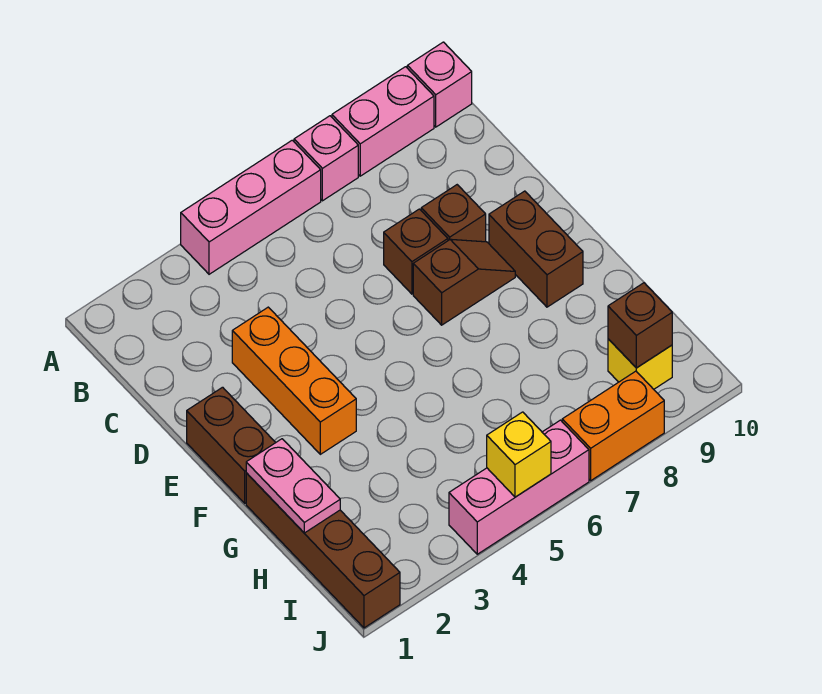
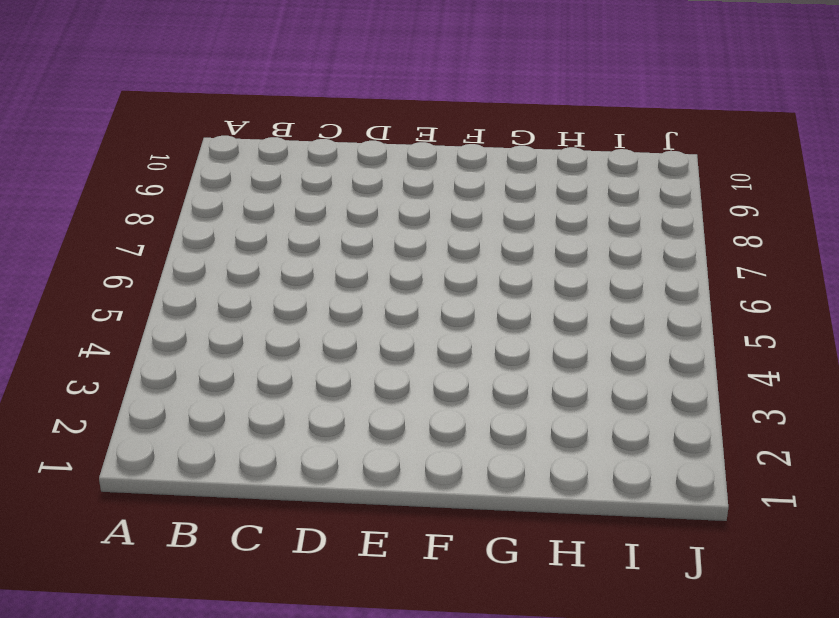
none -> pink 1x3 brick [181,140,321,274]
none -> pink 1x1 brick [294,116,358,201]
none -> pink 1x2 brick [332,67,434,176]

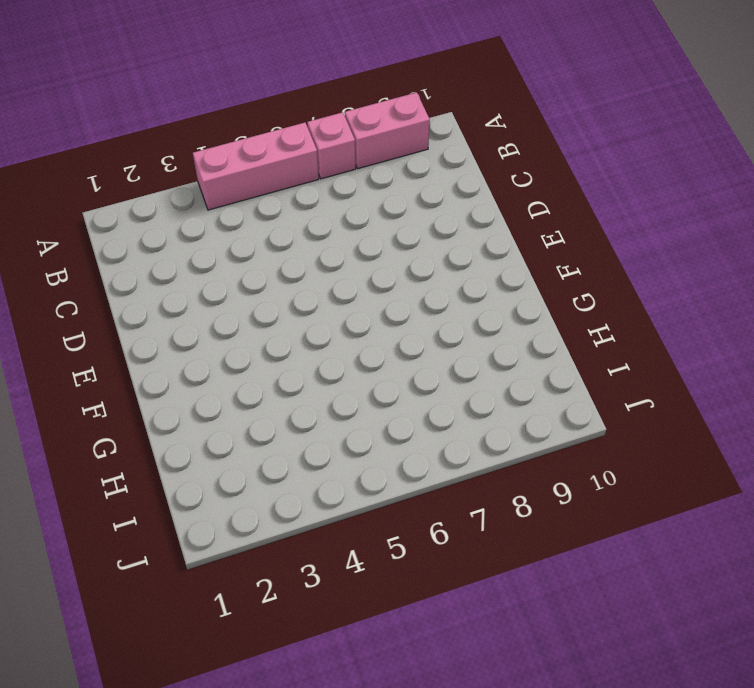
none -> pink 1x1 brick [407,42,472,127]
none -> orange 1x3 brick [232,307,356,454]
none -> brown 1x1 brick [384,209,448,294]

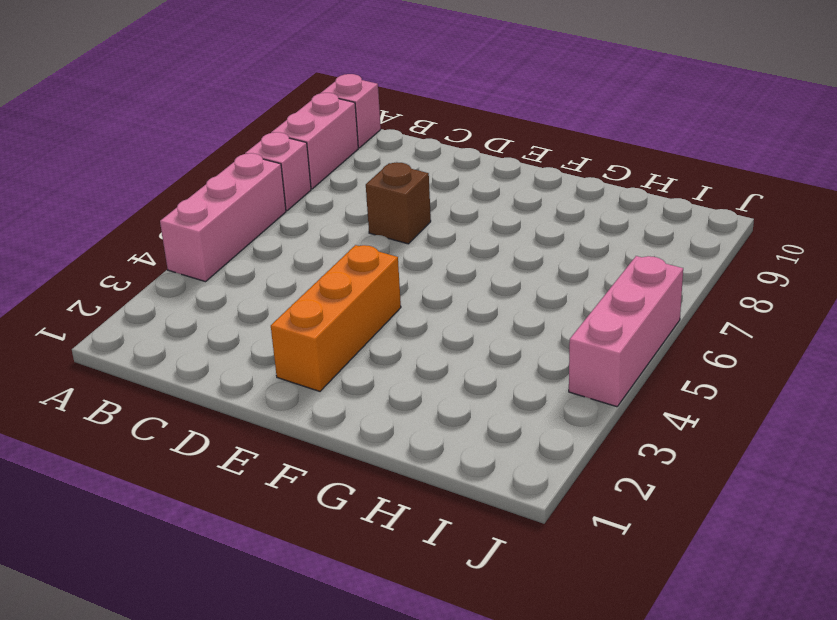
orange 1x3 brick [271,245,401,391] -> orange 1x3 brick turned to [232,307,356,454]
none -> brown 1x1 brick [421,185,486,242]
none -> brown 1x2 brick [187,387,276,503]
none -> brown 1x2 slope [413,239,515,325]

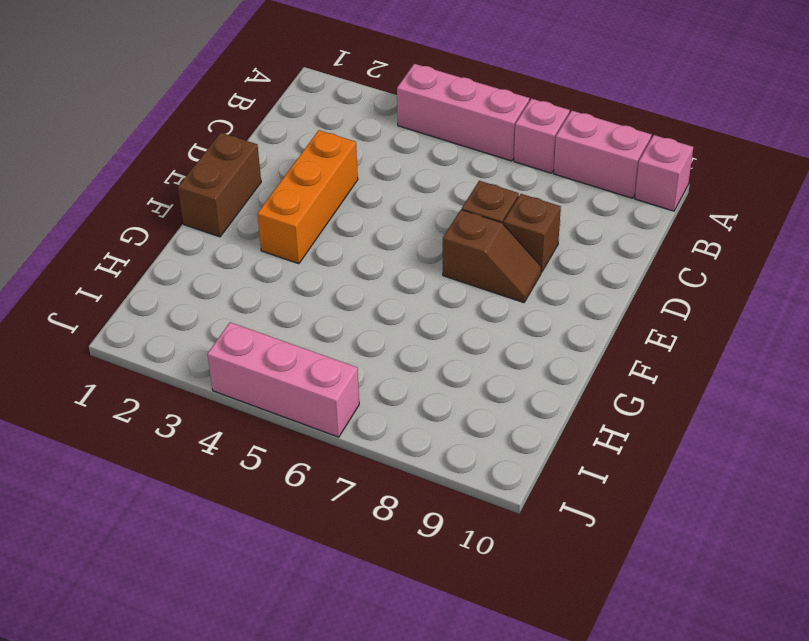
none -> brown 1x2 brick [489,191,583,307]
none -> brown 1x4 brick [246,473,400,628]
none -> yellow 1x1 brick [608,339,672,389]

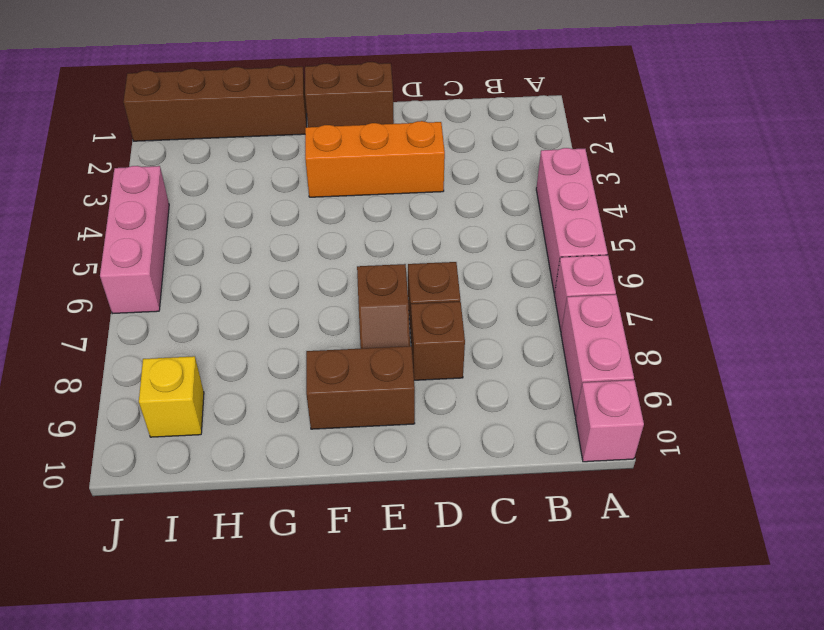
none -> orange 1x2 brick [562,371,664,481]
none -> pink 1x2 plate [246,439,340,533]
none -> brown 1x1 brick [608,283,672,368]

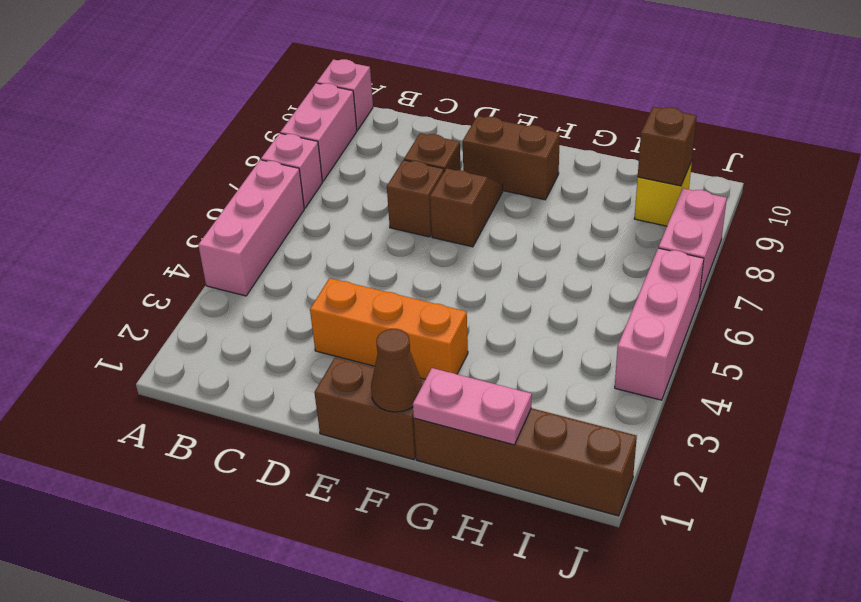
brown 1x1 cone [371,329,422,412] -> none
pink 1x2 brick [659,188,727,299] -> orange 1x2 brick [562,371,664,481]
none -> yellow 1x1 brick [487,412,551,497]

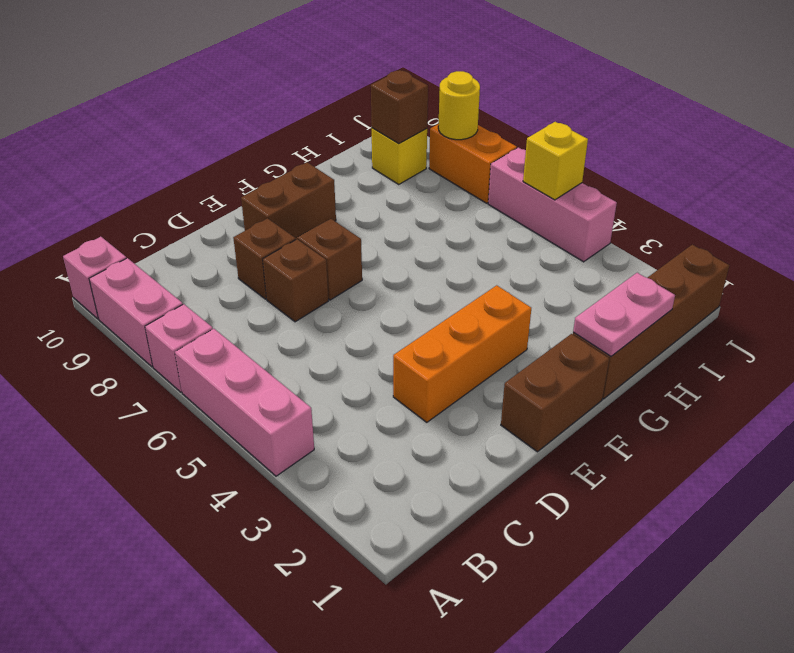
yellow 1x1 round brick [438,71,480,140] -> none

